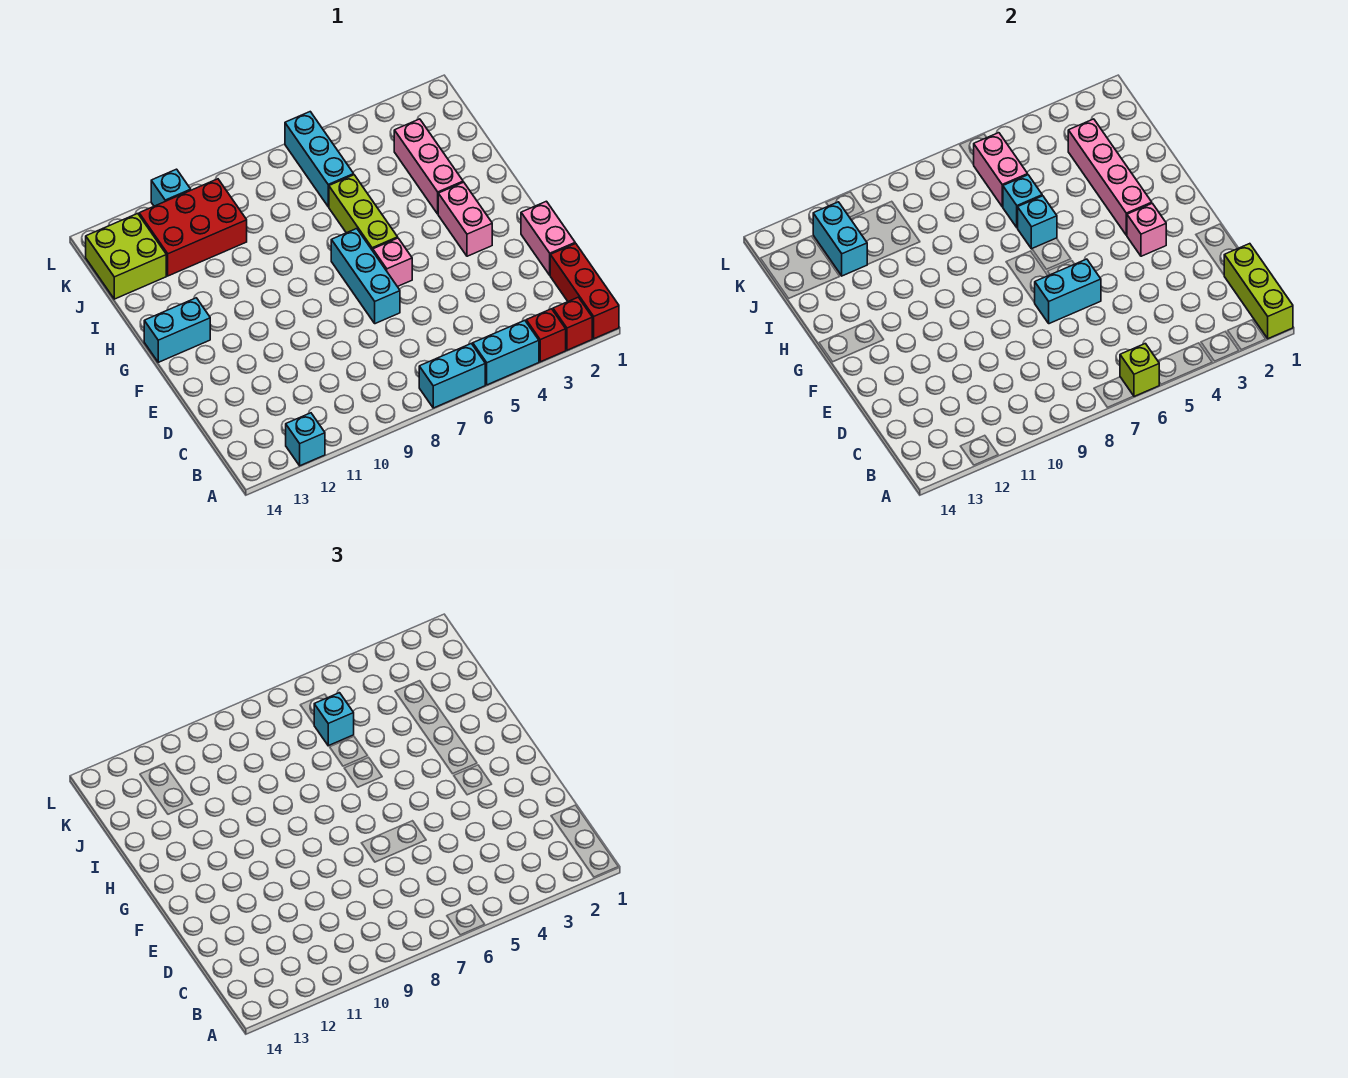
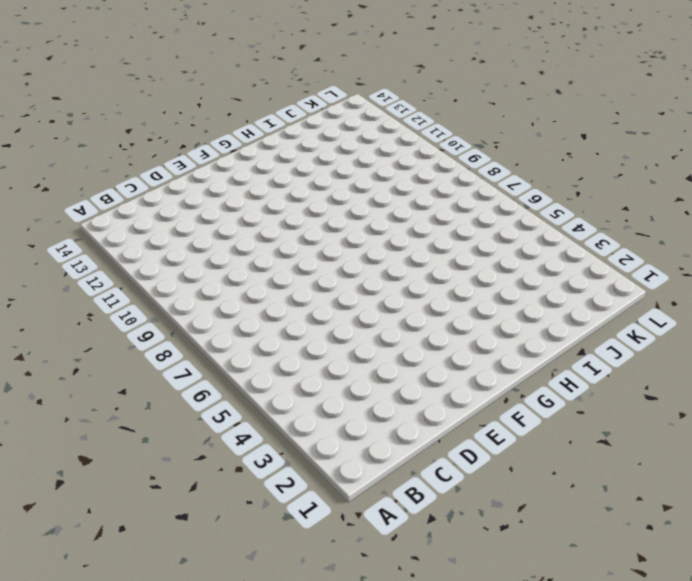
none -> red 1x3 brick [550,243,619,339]
none -> red 1x1 brick [553,297,592,350]
none -> red 1x1 brick [526,309,566,362]

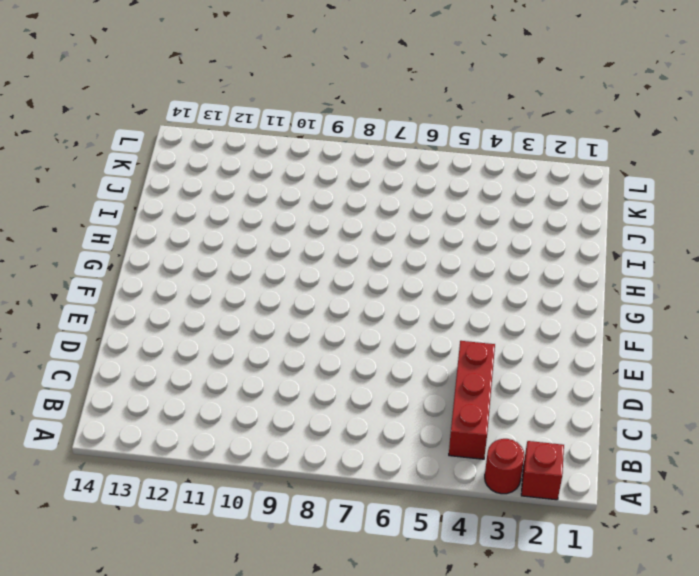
red 1x1 round brick [485,439,524,494] -> red 1x1 brick [526,309,566,362]
red 1x3 brick [449,341,495,459] -> red 1x3 brick moved to [550,243,619,339]
none -> cyan 1x2 brick [473,320,539,385]
none -> cyan 1x2 brick [419,344,485,408]
none -> cyan 1x1 brick [286,413,325,466]

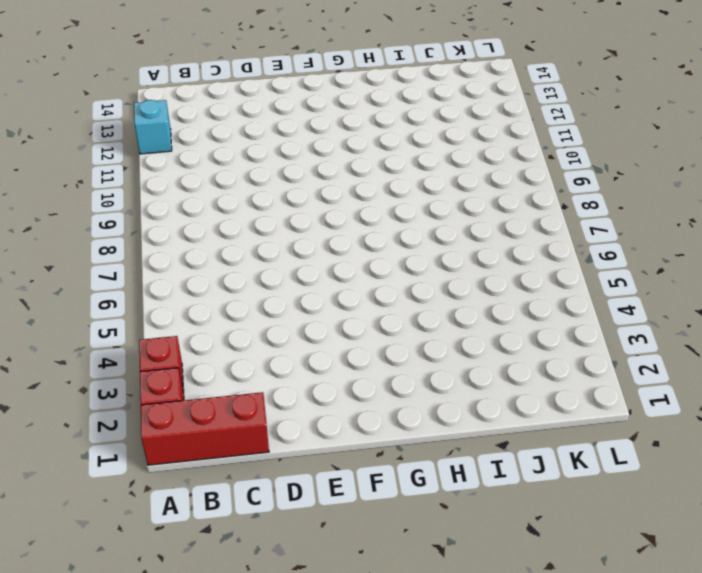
none -> cyan 1x2 brick [473,320,539,385]
none -> cyan 1x2 brick [419,344,485,408]
none -> pink 1x2 brick [521,201,575,275]

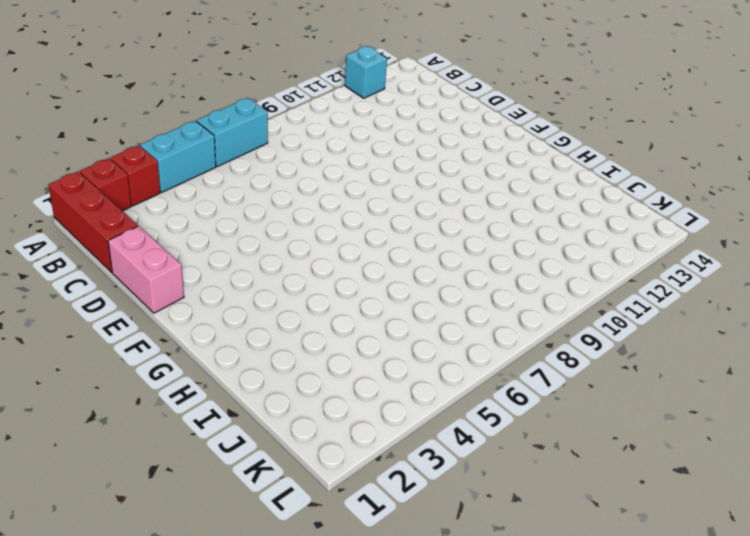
none -> cyan 1x3 brick [331,229,400,324]
none -> pink 1x2 brick [438,182,492,256]
none -> pink 1x1 brick [373,238,412,287]

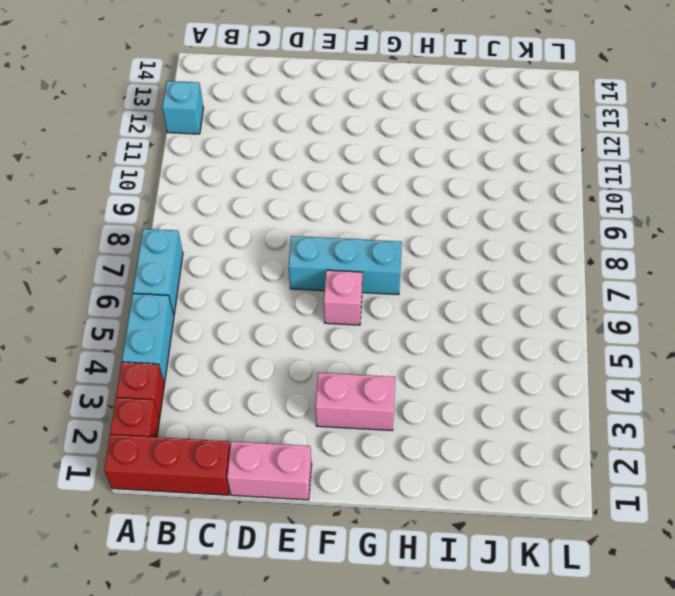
none -> lime 1x3 brick [329,175,398,251]
none -> cyan 1x2 brick [144,298,210,362]
none -> pink 1x3 brick [394,119,463,214]

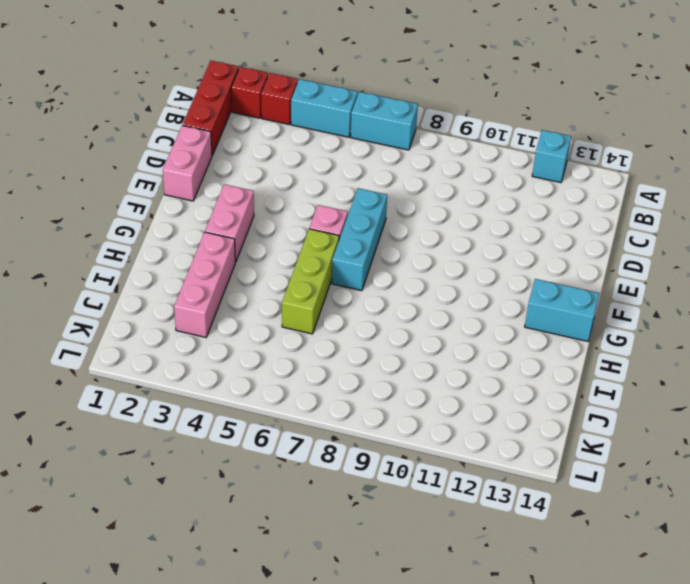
none -> cyan 1x3 brick [285,112,354,207]
none -> red 2x3 brick [139,179,247,276]
none -> lime 2x2 brick [86,214,166,299]

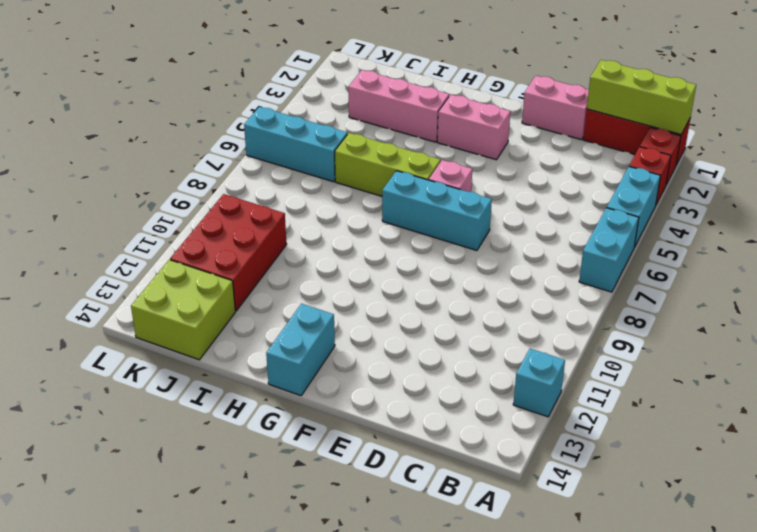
none -> cyan 1x1 brick [151,169,191,206]
none -> lime 1x1 brick [1120,344,1159,396]
none -> cyan 1x2 brick [1034,259,1101,324]

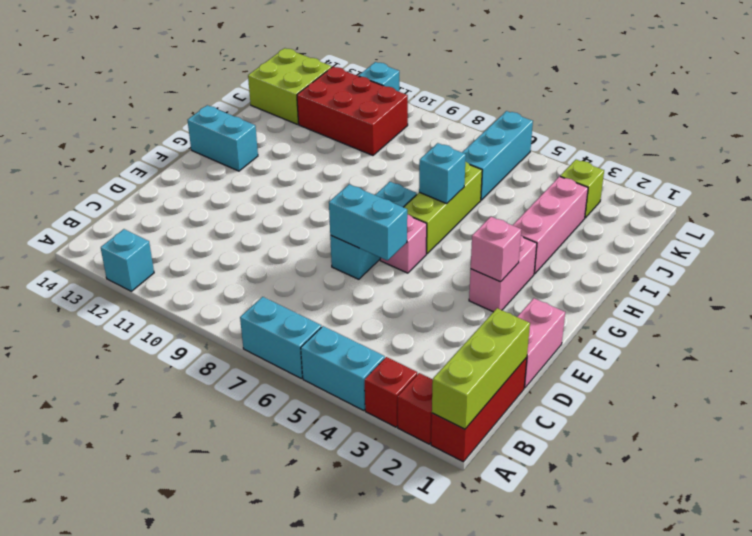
lime 1x1 brick [560,160,604,218] -> lime 1x1 brick moved to [1120,344,1159,396]
none -> pink 1x4 brick [1068,119,1152,235]
none -> cyan 1x1 brick [1003,175,1042,227]
none -> pink 1x2 brick [973,133,1028,207]

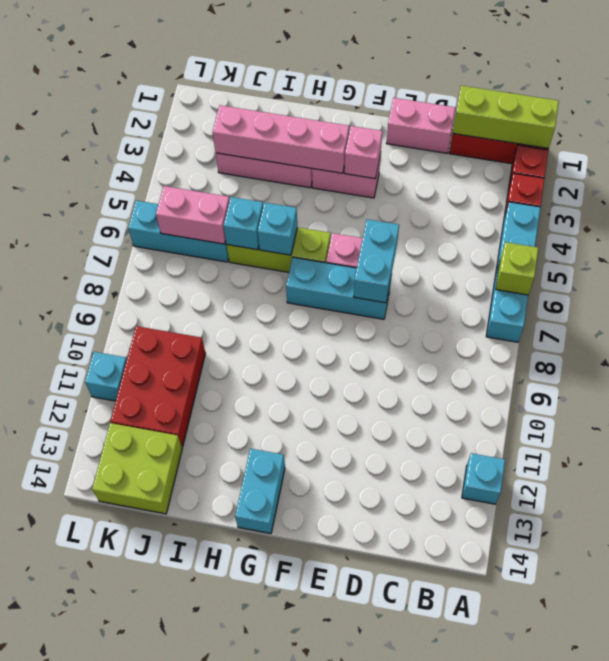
none -> cyan 1x2 brick [813,202,868,276]
none -> cyan 1x1 brick [314,693,354,746]

